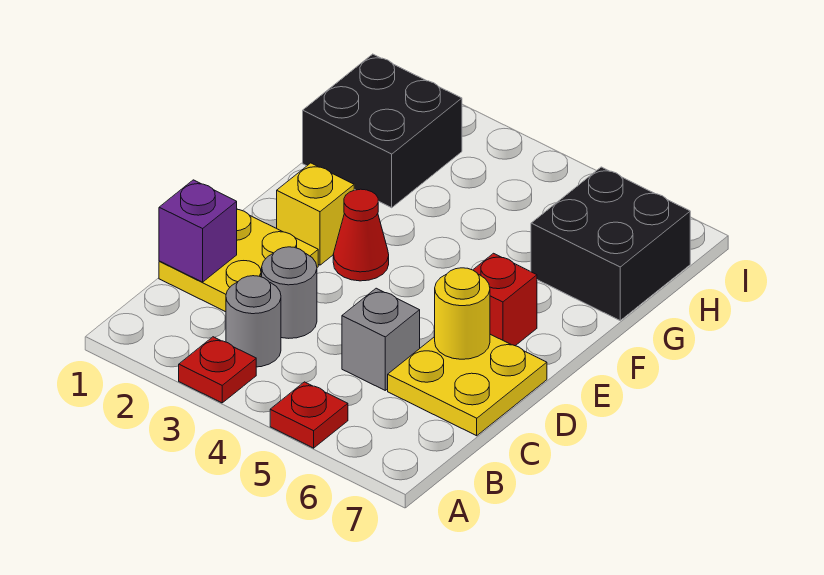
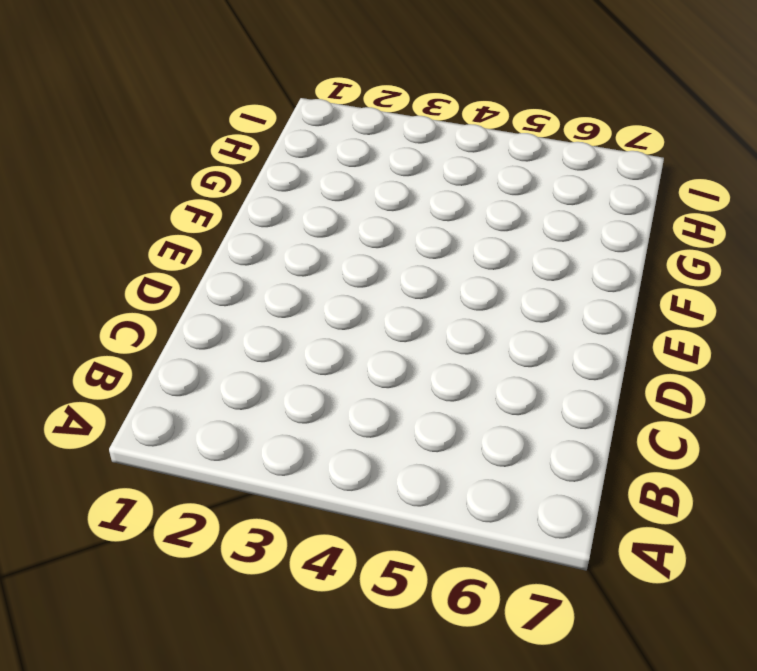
none -> red 1x1 plate [179,337,256,403]
none -> red 1x1 plate [270,382,348,448]
none -> grey 1x1 round brick [226,276,281,367]

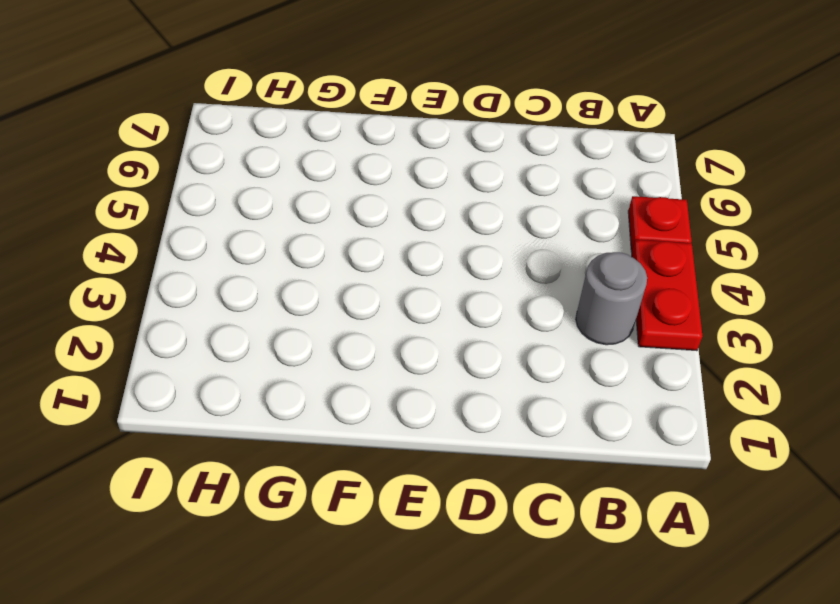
red 1x2 plate [632,240,702,351] -> red 1x1 plate [179,337,256,403]
none -> yellow 2x2 plate [159,209,318,312]
none -> grey 1x1 round brick [262,247,317,338]
none -> grey 1x1 brick [342,288,420,390]

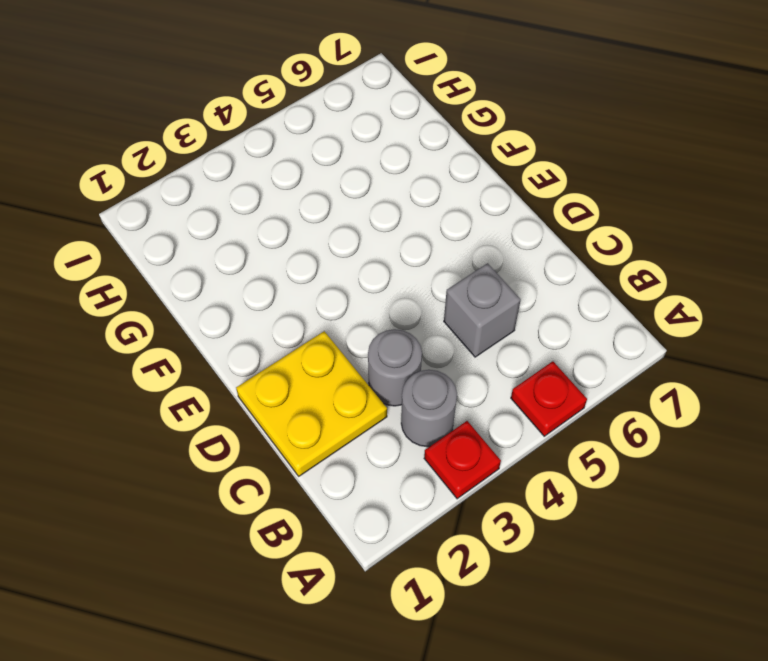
none -> yellow 2x2 plate [388,334,547,436]
none -> yellow 1x1 brick [277,163,354,265]
none -> red 1x1 cone [333,189,389,281]

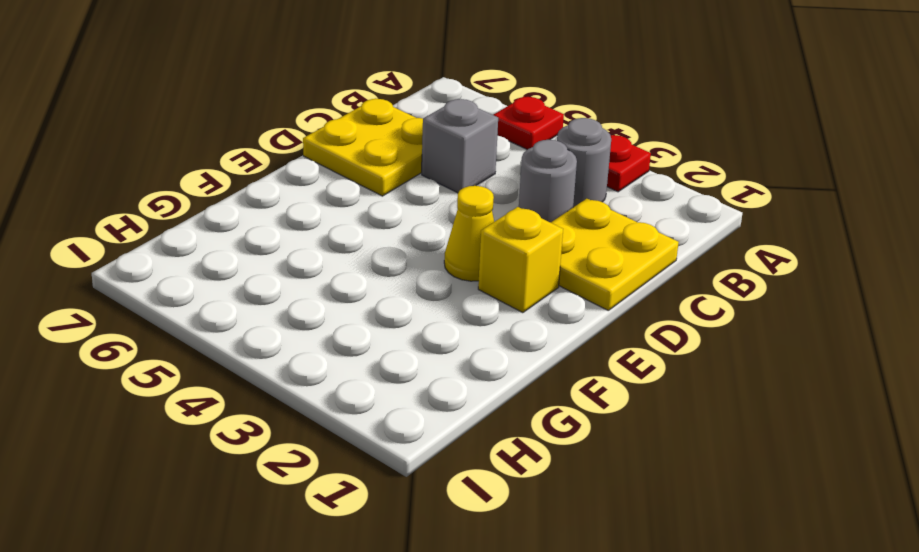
yellow 1x1 cone [444,186,494,281] -> red 1x1 cone [333,189,389,281]
none -> red 1x1 brick [473,253,537,346]
none -> black 2x2 brick [303,54,462,208]
none -> black 2x2 brick [531,167,690,320]

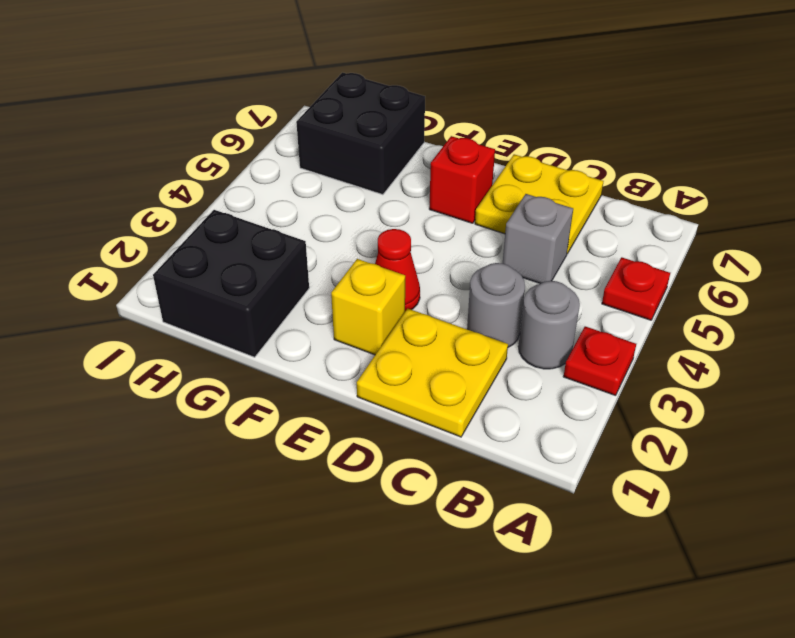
none -> purple 1x1 brick [159,180,237,282]
none -> yellow 1x1 round brick [435,268,490,359]

